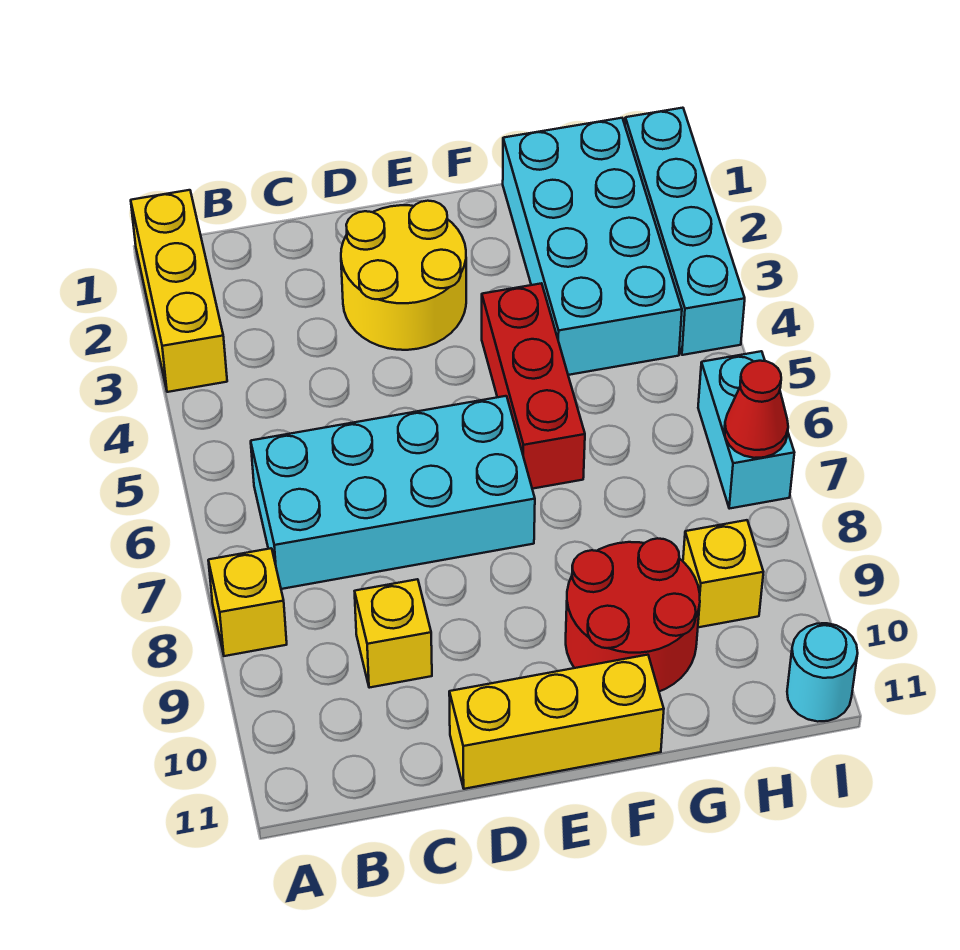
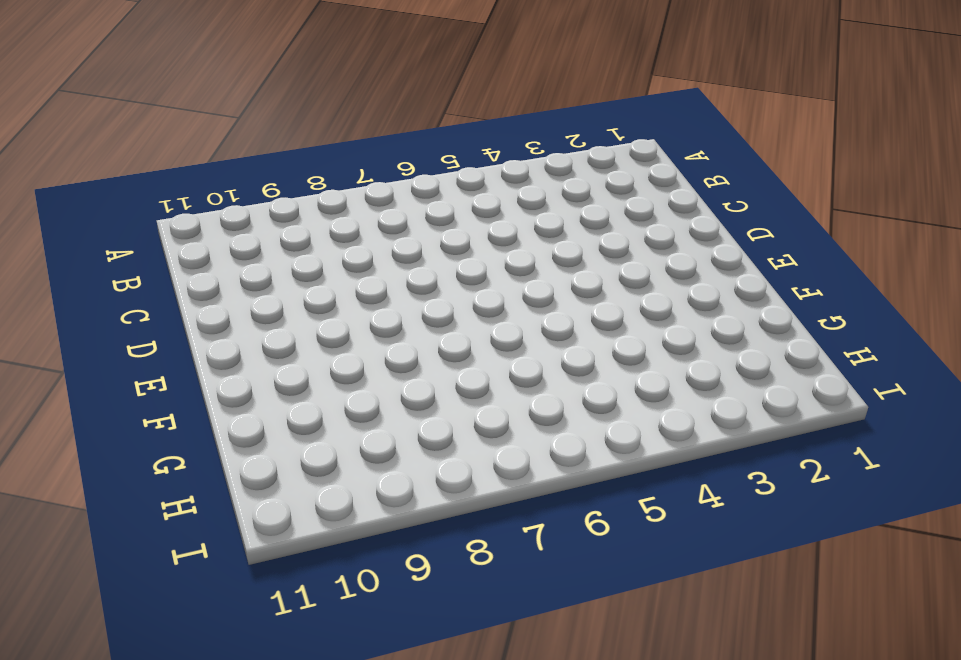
none -> yellow 1x3 brick [131,190,227,392]
none -> yellow 1x1 brick [208,548,287,656]
none -> cyan 2x4 brick [251,396,535,589]

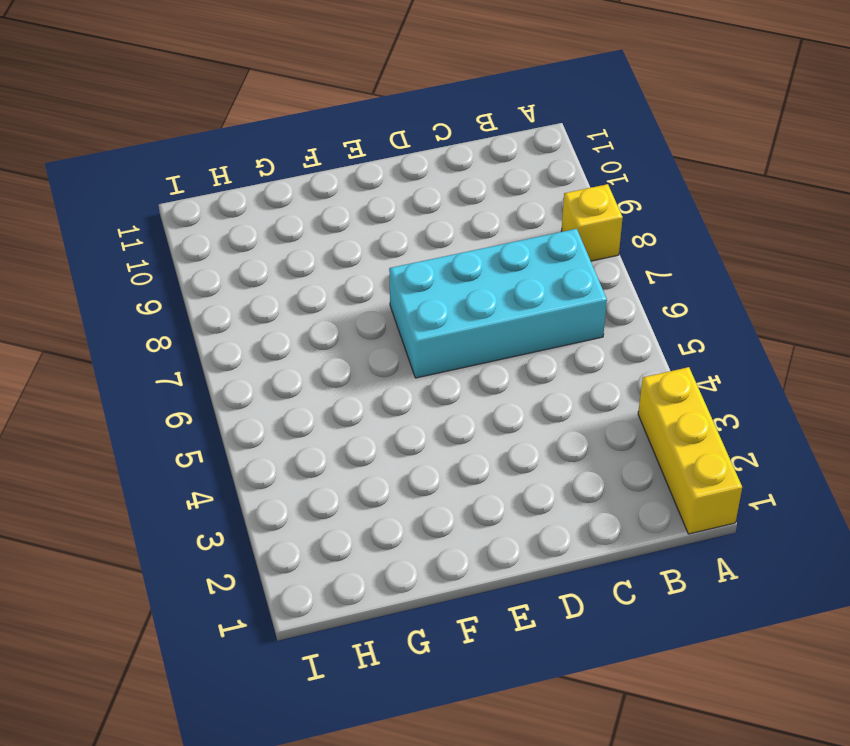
none -> yellow 1x1 brick [355,579,432,688]
none -> yellow 2x2 round brick [341,201,466,350]
none -> yellow 1x3 brick [449,655,664,789]

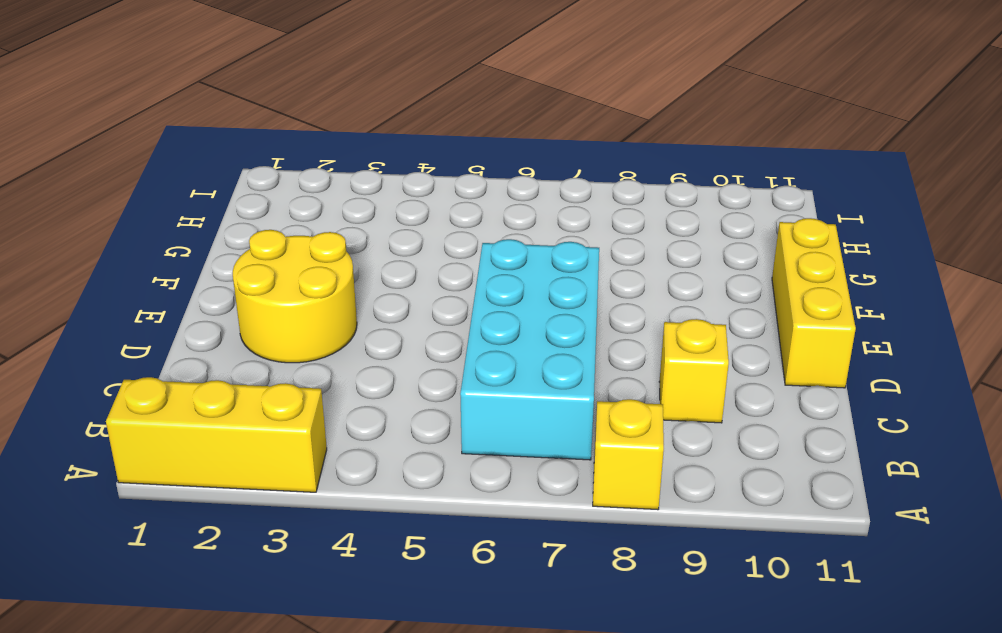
none -> red 1x3 brick [482,283,585,489]
none -> red 2x2 round brick [566,538,700,691]
none -> cyan 2x4 brick [503,118,682,375]

